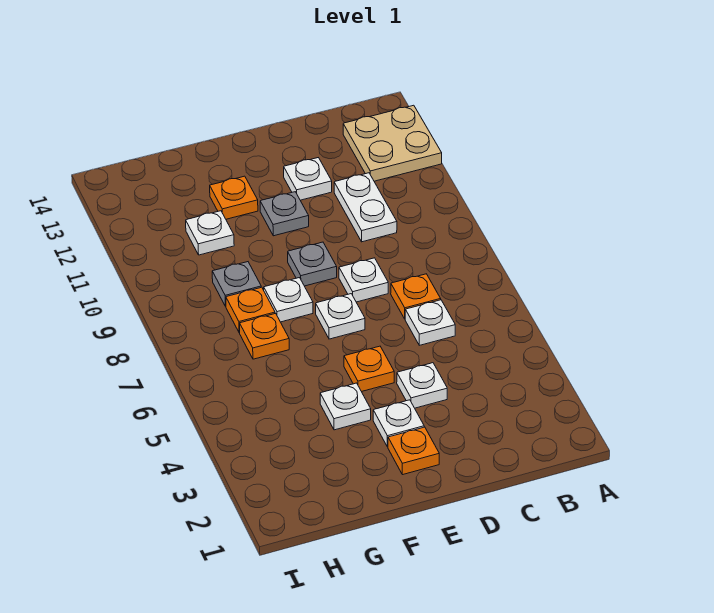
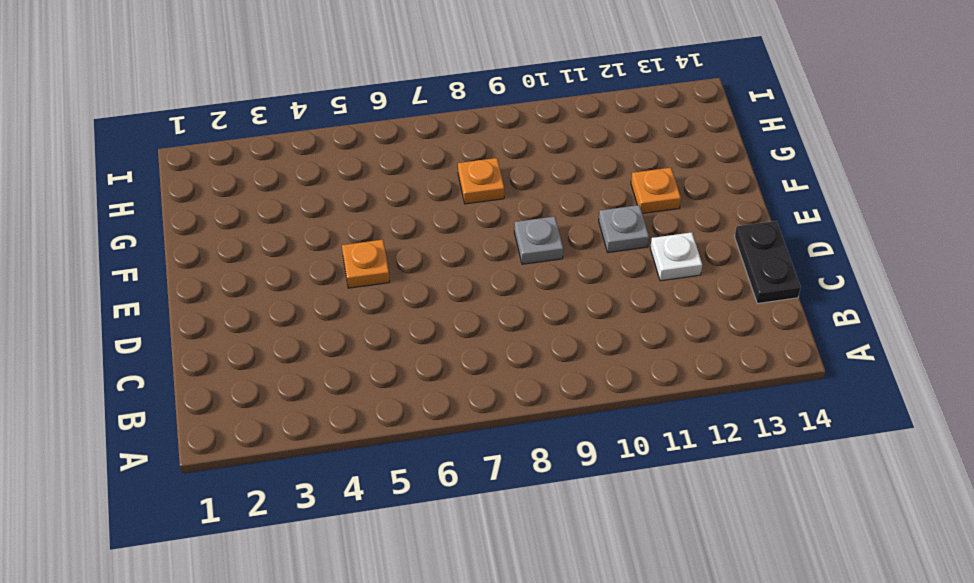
black 1x2 plate [735,221,801,304] -> none
none -> tan 2x2 plate [343,105,442,181]
none -> white 1x1 plate [405,300,455,345]
none -> orange 1x1 plate [391,274,441,319]

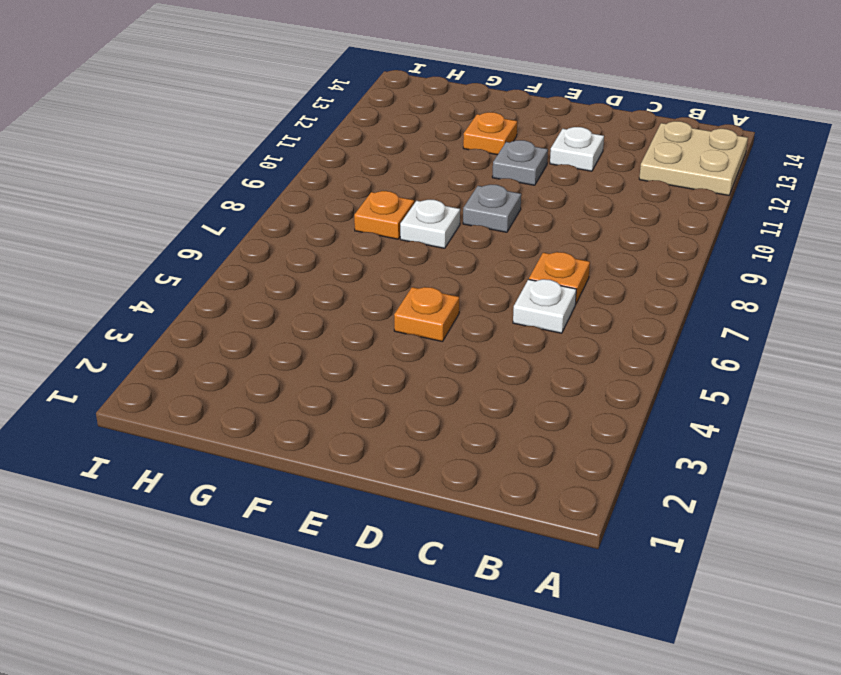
none -> white 1x2 plate [334,173,397,242]
none -> white 1x1 plate [397,363,447,408]
none -> white 1x1 plate [339,258,388,302]

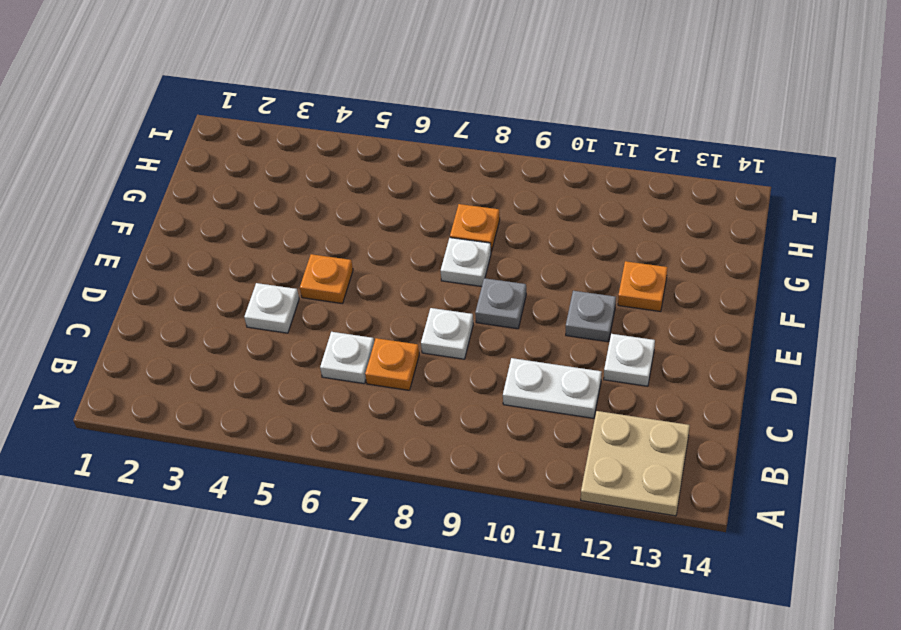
none -> orange 1x1 plate [388,427,439,475]
none -> white 1x1 plate [373,400,424,447]
none -> white 1x1 plate [316,294,365,339]

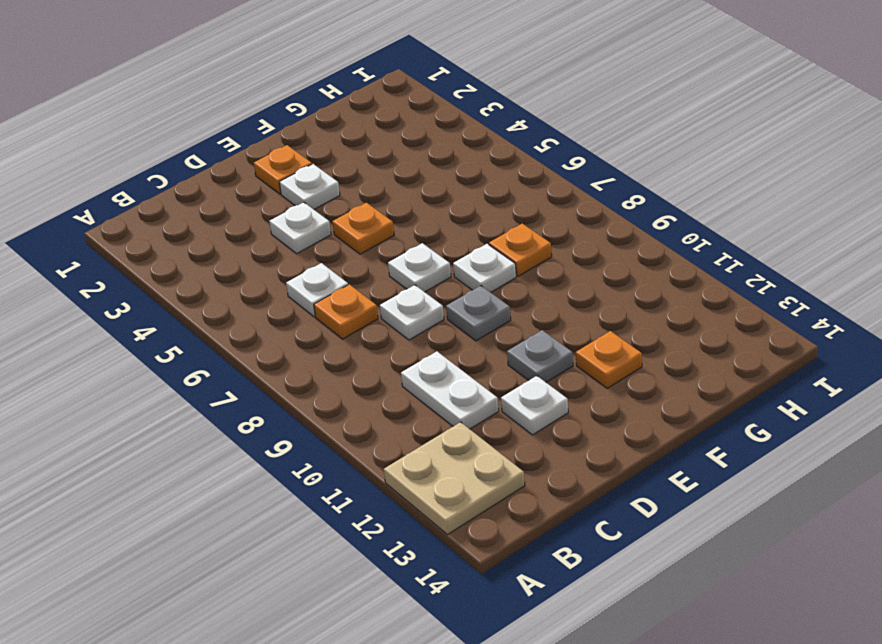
none -> white 1x1 plate [320,383,371,430]
none -> orange 1x1 plate [240,313,289,359]
none -> grey 1x1 plate [212,262,261,306]

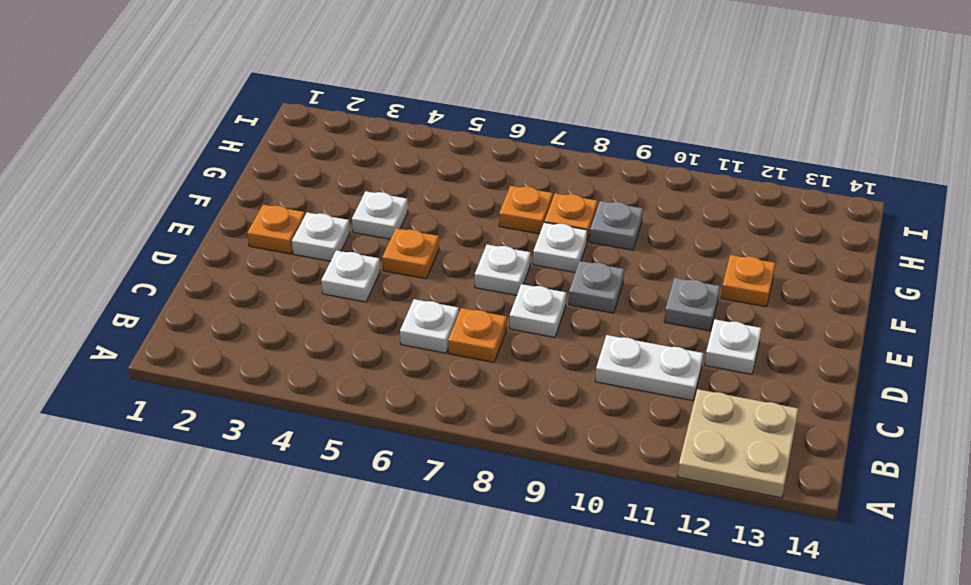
none -> white 1x1 plate [186,211,234,255]

